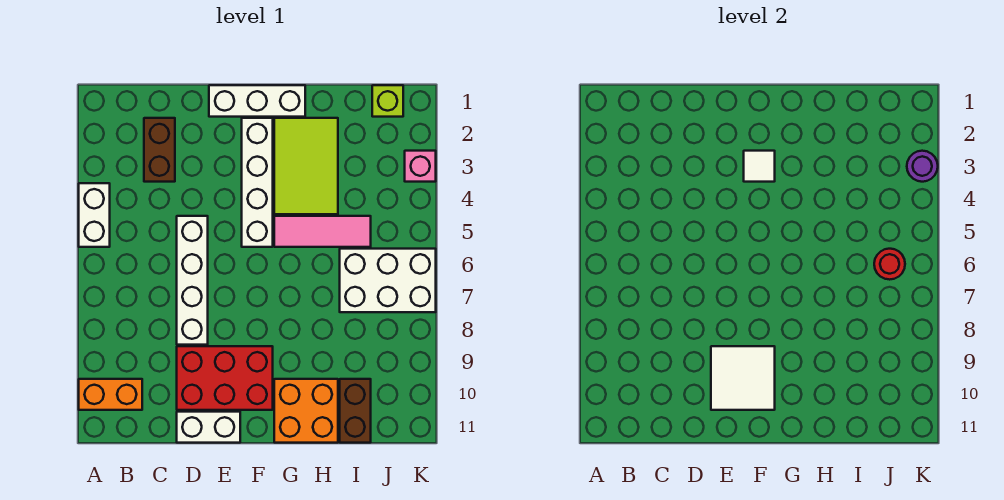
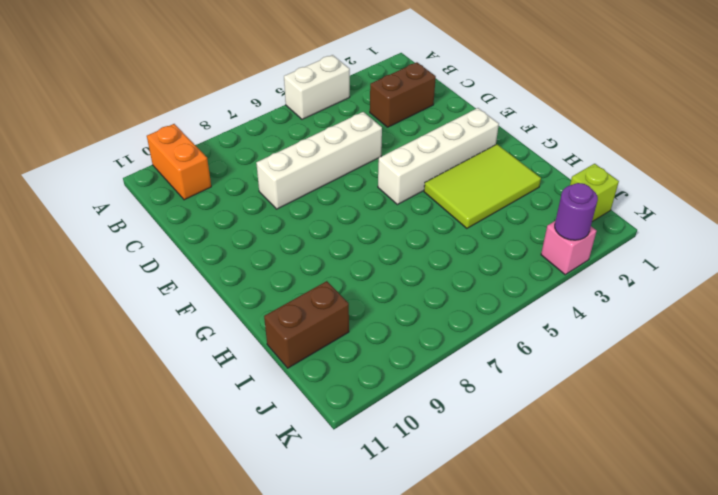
none -> red 2x3 brick [177,346,273,410]
none -> white 1x2 brick [177,412,240,443]
none -> white 1x3 brick [209,85,305,117]

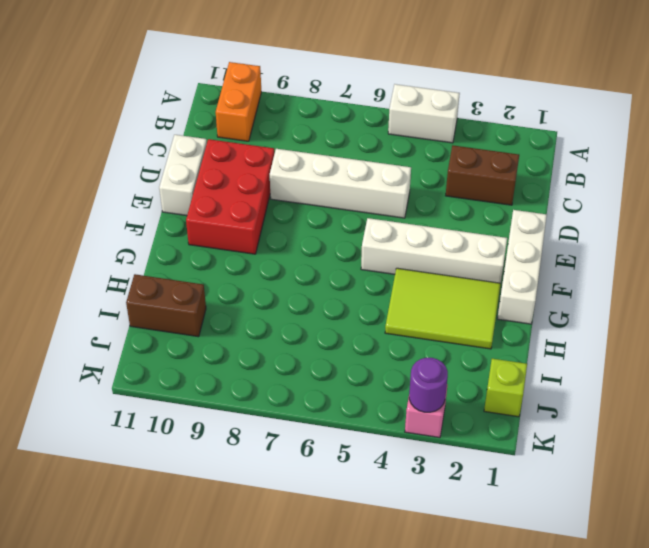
none -> pink 1x3 tile [274,216,371,247]
none -> orange 2x2 brick [274,379,338,443]
none -> white 2x3 brick [340,249,436,312]

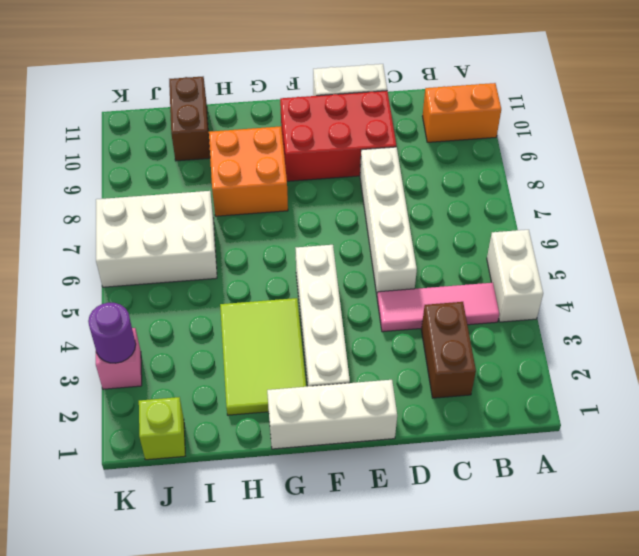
pink 1x3 tile [377,283,499,332] -> pink 1x3 tile moved to [274,216,371,247]
orange 2x2 brick [209,126,288,216] -> orange 2x2 brick moved to [274,379,338,443]
none -> white 2x2 tile [711,346,775,410]
none -> white 1x1 tile [744,151,775,182]
none -> red 1x1 round brick [874,249,905,280]

